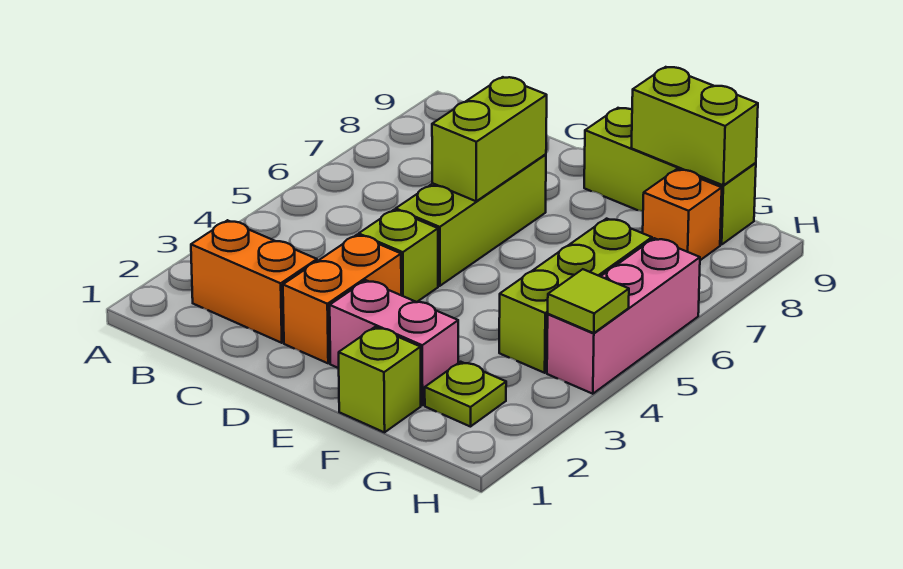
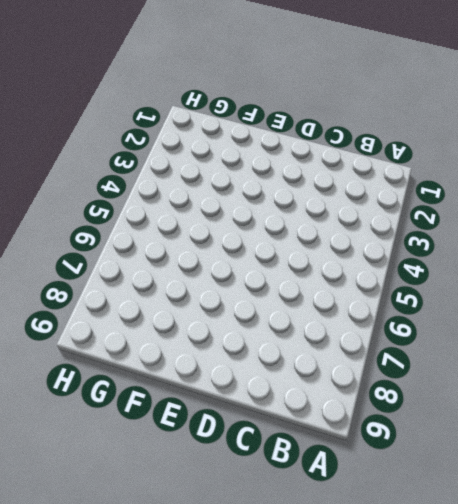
none -> orange 1x2 brick [191,220,317,343]
none -> orange 1x2 brick [283,235,401,363]
none -> lime 1x1 brick [359,210,438,302]

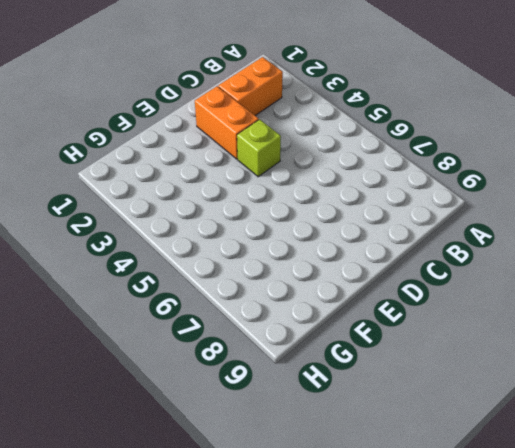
none -> lime 1x3 brick [396,154,546,286]
none -> pink 1x2 brick [330,280,458,405]
none -> lime 1x3 brick [584,108,756,245]

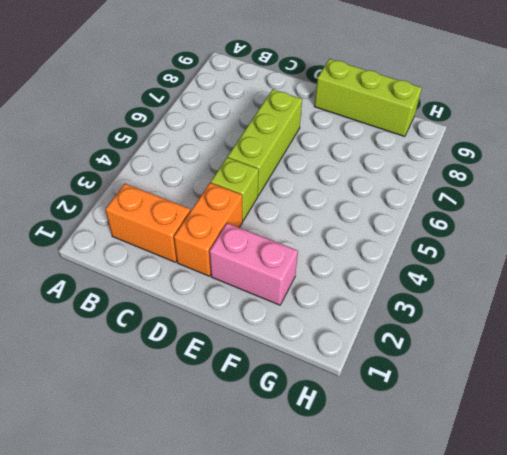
none -> lime 1x1 brick [339,327,421,432]
none -> lime 1x1 plate [425,362,506,427]
none -> lime 1x3 brick [499,219,652,373]

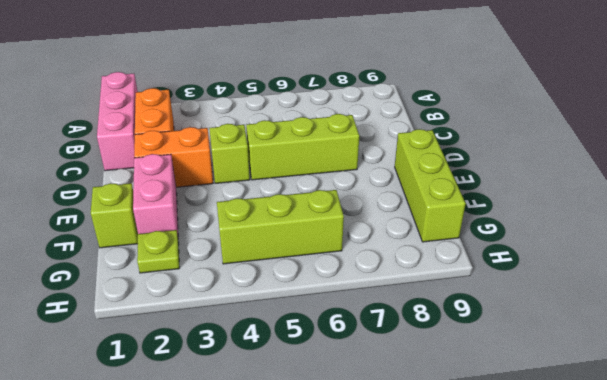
pink 1x3 brick [97,72,138,171] -> pink 1x3 brick turned to [547,238,700,394]
none -> orange 1x1 brick [643,169,722,260]
none -> lime 1x2 brick [432,77,547,201]
none -> lime 1x2 brick [631,67,758,185]

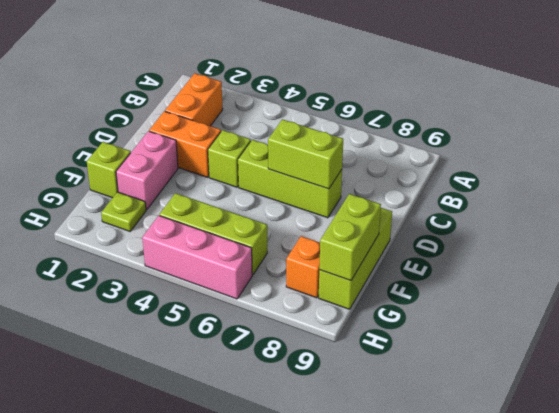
none -> lime 1x1 tile [548,269,629,333]

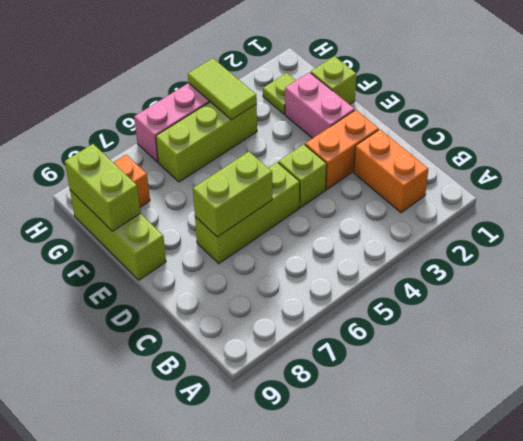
lime 1x2 tile [188,58,257,120] -> lime 1x1 tile [548,269,629,333]

